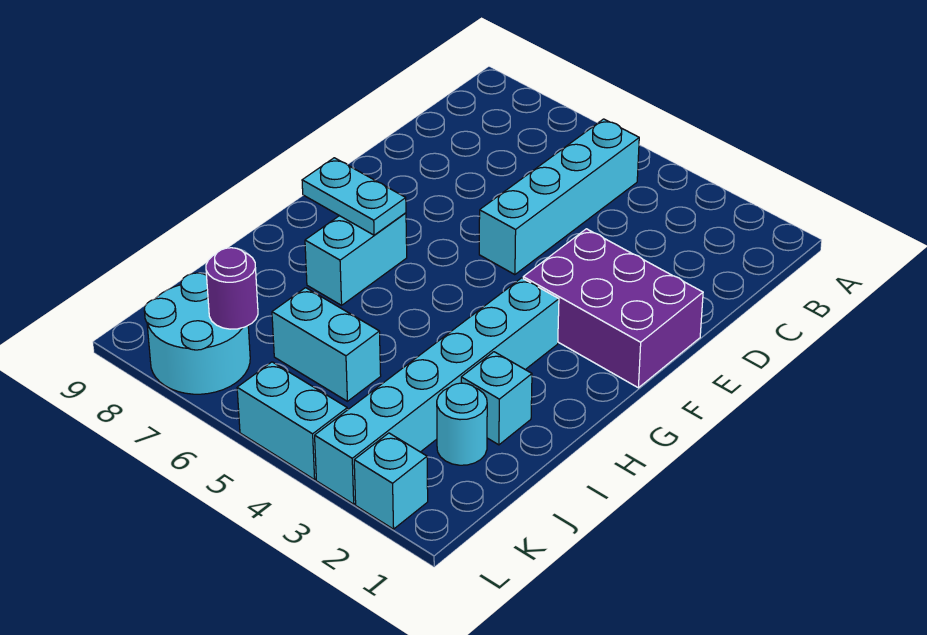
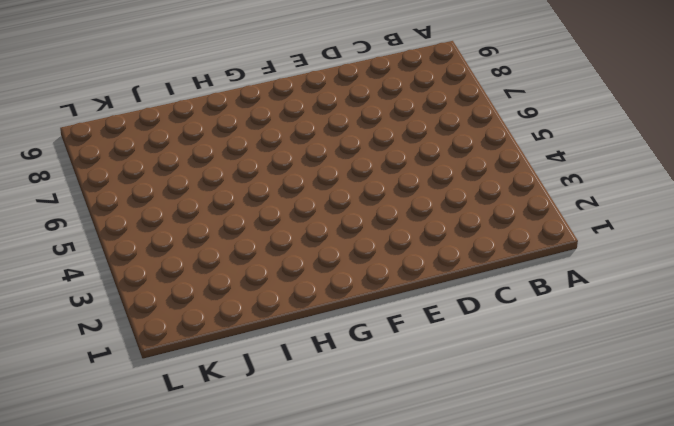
none -> cyan 1x4 brick [479,119,639,275]
none -> purple 2x3 brick [523,229,703,388]
none -> cyan 1x6 brick [315,278,559,504]

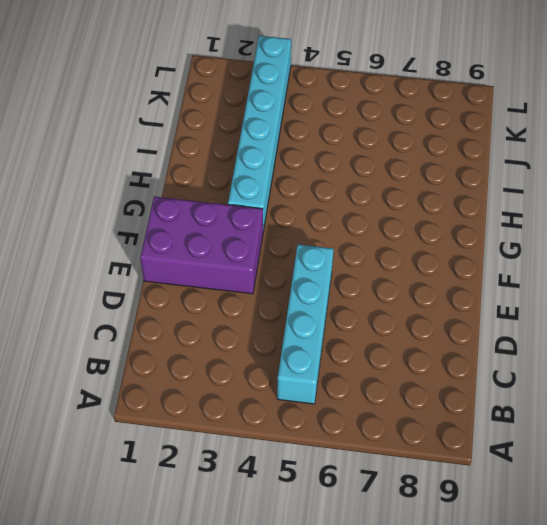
none -> cyan 1x2 brick [305,213,407,305]
none -> cyan 1x1 brick [461,352,532,445]
none -> cyan 1x1 round brick [437,383,487,465]

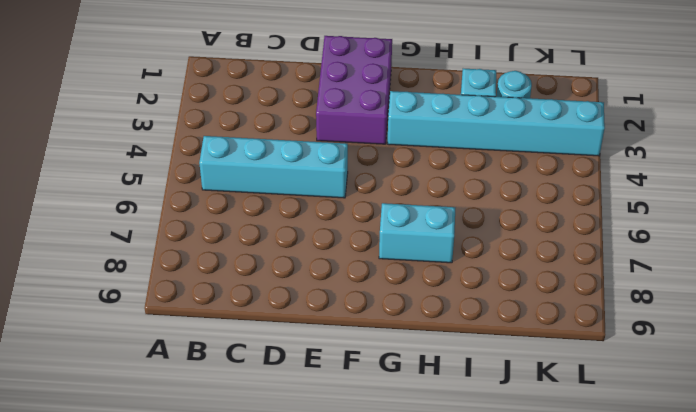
none -> cyan 1x2 brick [272,288,381,401]
none -> cyan 2x2 round brick [144,273,250,394]
none -> cyan 1x1 brick [354,433,428,529]

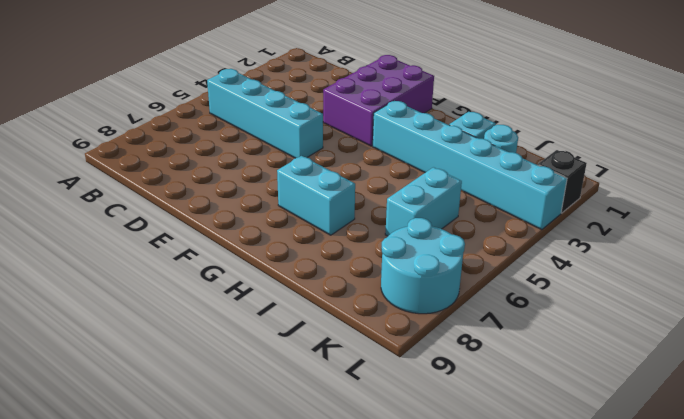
black 1x1 brick [538,150,587,213] -> cyan 1x1 brick [354,433,428,529]
none -> cyan 1x2 brick [237,362,347,480]
none -> cyan 1x2 plate [302,158,406,235]
none -> purple 1x1 round brick [206,248,258,329]

